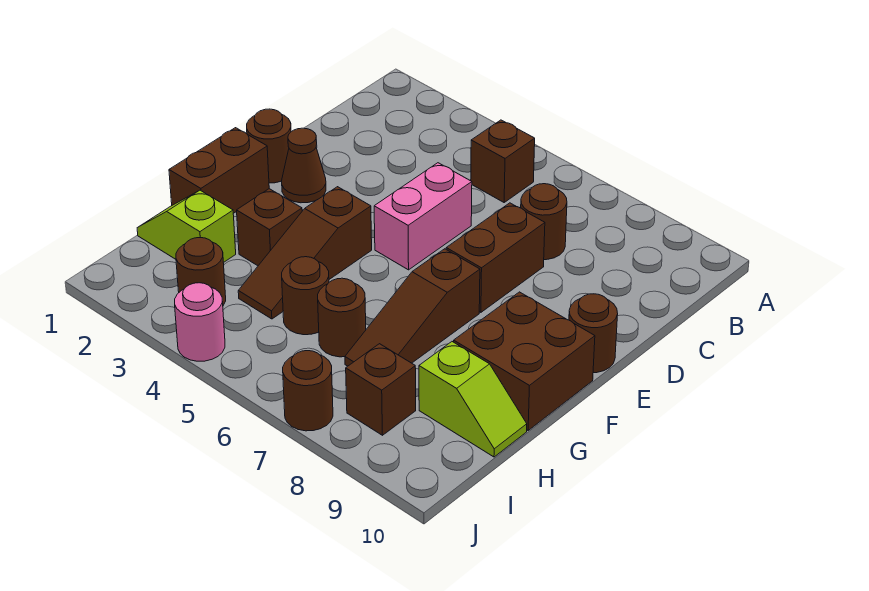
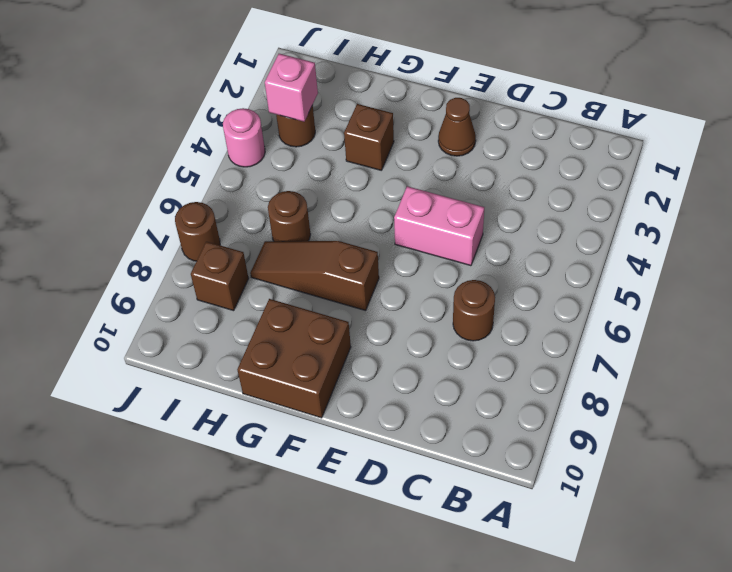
pink 1x1 brick [265,54,318,122] -> none
none -> brown 1x1 brick [471,120,535,202]
none -> brown 1x2 brick [446,203,545,312]
none -> brown 1x1 round brick [247,109,291,183]

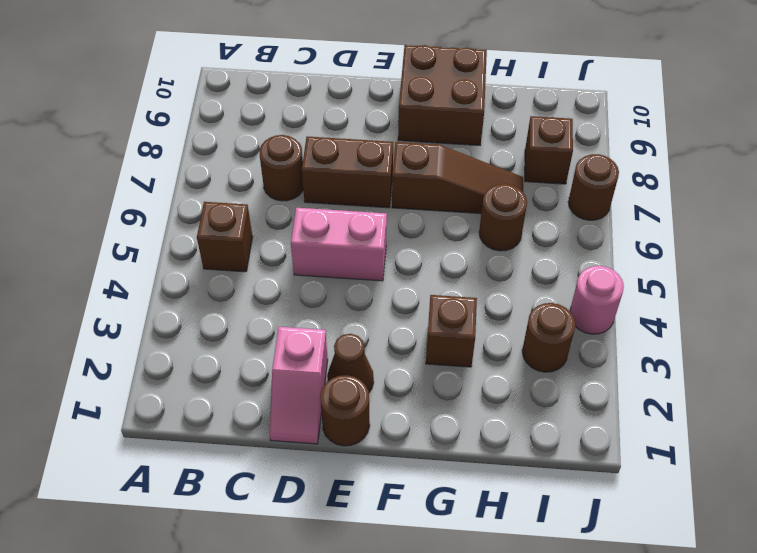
pink 1x2 slope [270,327,328,444] -> none
none -> brown 1x1 round brick [569,294,618,373]
none -> brown 1x2 brick [169,128,269,213]
none -> brown 1x3 slope [238,187,372,319]

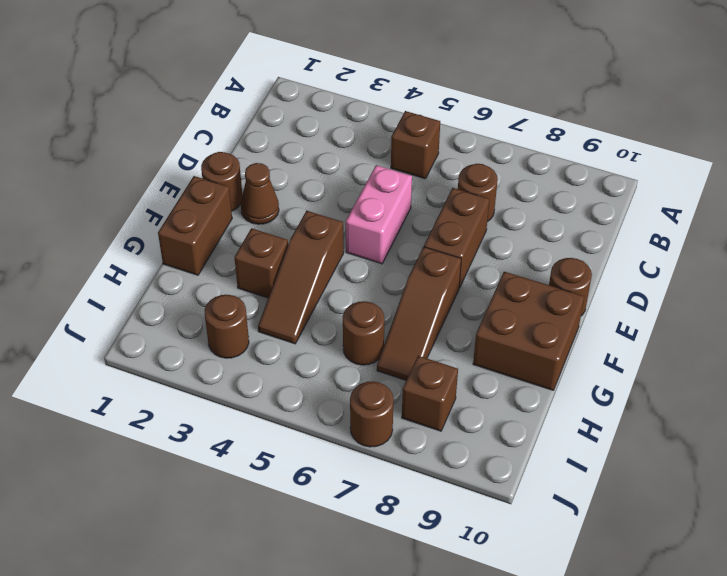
none -> lime 1x2 slope [137,190,236,263]
none -> brown 1x1 round brick [282,257,329,335]
none -> lime 1x2 slope [419,342,527,457]

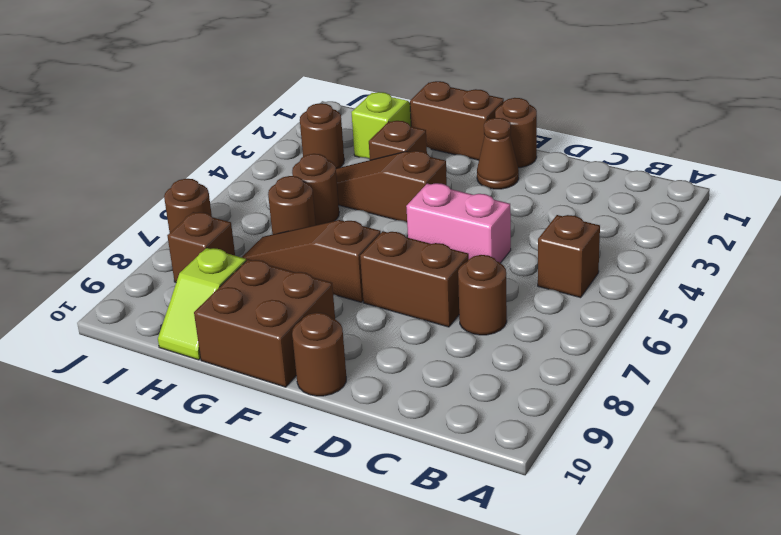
none -> pink 1x1 round brick [175,283,225,361]

